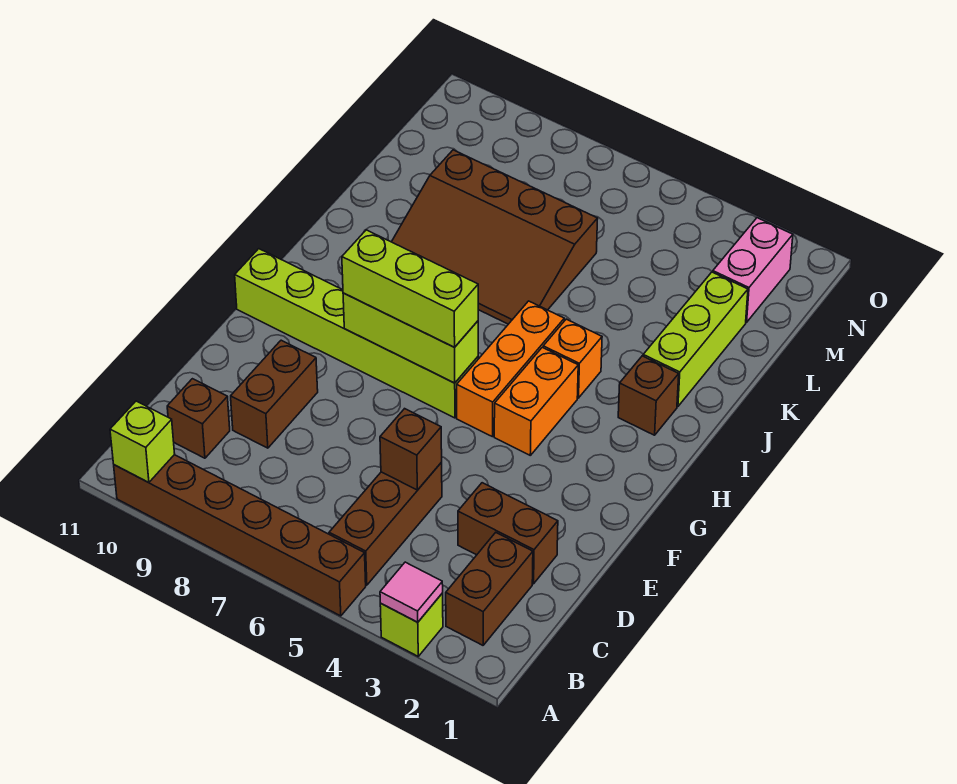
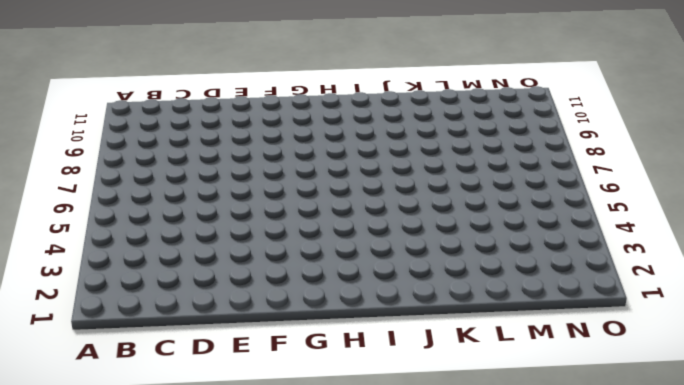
none -> lime 1x1 brick [380,593,443,656]
none -> brown 1x6 brick [114,455,366,616]
none -> brown 1x2 brick [446,533,533,645]

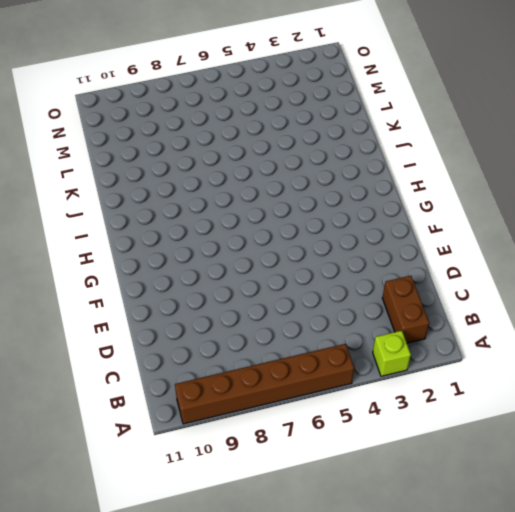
none -> brown 1x3 brick [329,463,442,585]
none -> brown 1x1 brick [167,379,230,458]
none -> brown 1x2 brick [458,483,558,584]

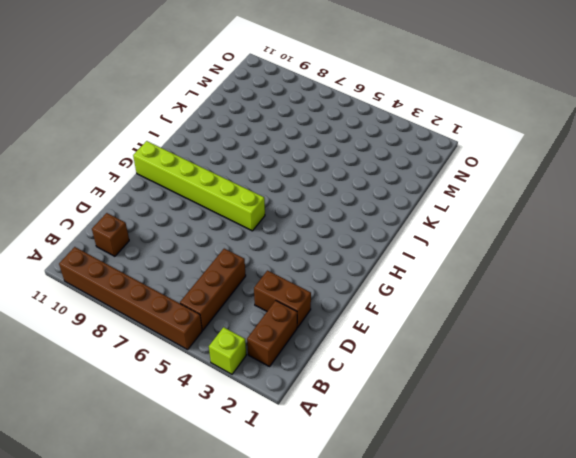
none -> brown 1x2 brick [231,340,318,448]
none -> orange 1x2 brick [494,347,578,455]
none -> orange 1x3 brick [457,301,564,437]

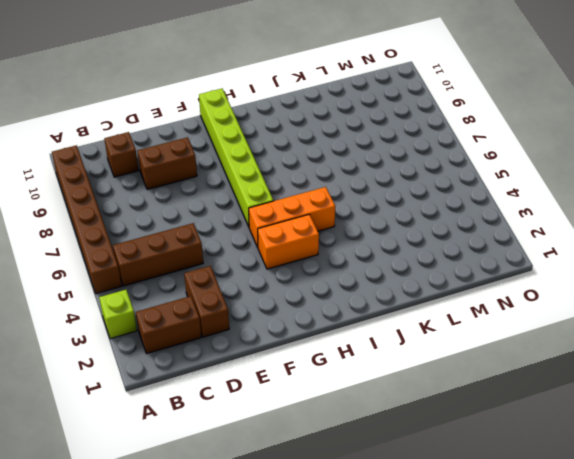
none -> brown 1x1 brick [618,356,679,435]
none -> orange 1x1 brick [543,319,602,398]
none -> lime 1x3 brick [643,272,748,407]

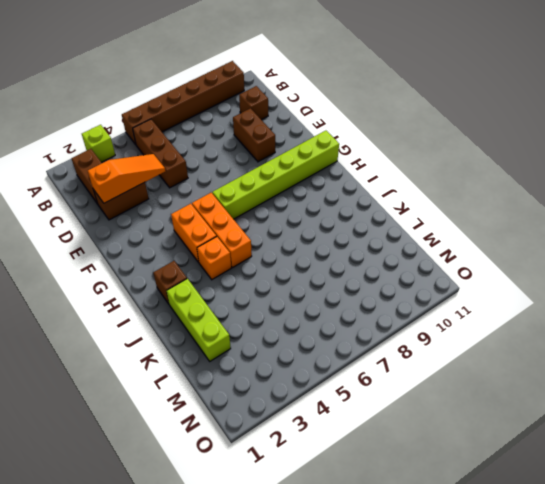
orange 1x3 slope [88,154,165,203] -> none
none -> brown 3x4 slope [392,150,598,324]
none -> pink 1x2 brick [713,218,793,322]
none -> pink 1x1 tile [380,562,443,622]

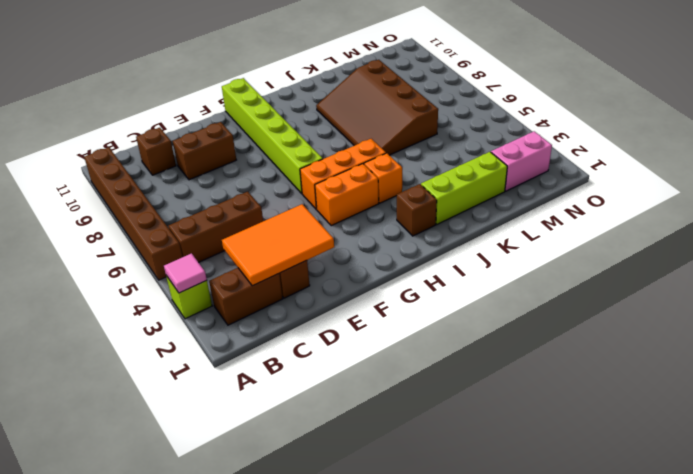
orange 2x3 tile [222,204,334,286] -> none
none -> lime 1x1 brick [110,401,175,483]
none -> brown 1x1 brick [380,409,442,490]
none -> lime 1x3 brick [343,293,478,383]

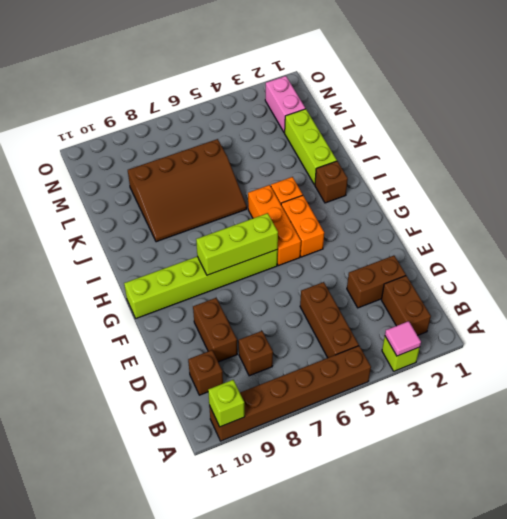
brown 1x1 brick [239,331,273,376] -> brown 1x1 brick moved to [380,409,442,490]
none -> lime 1x3 brick [342,230,478,347]

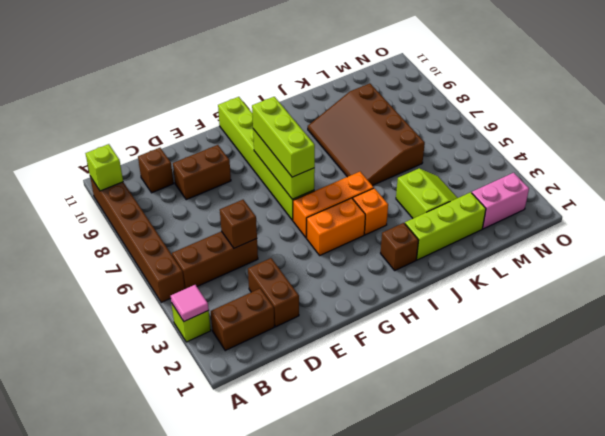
lime 2x2 slope [396,169,457,218] -> none

